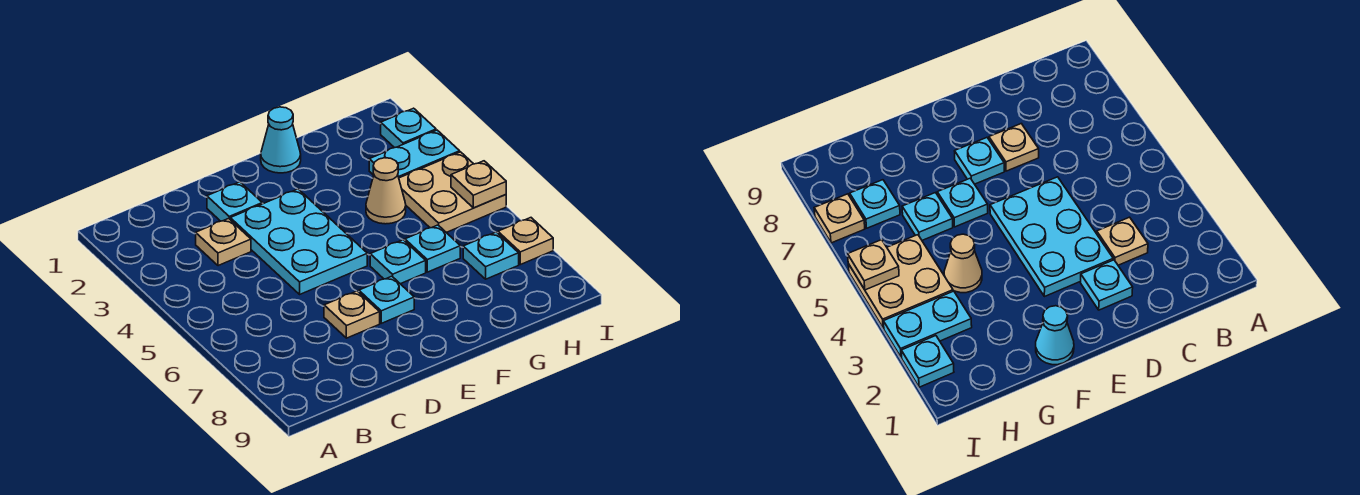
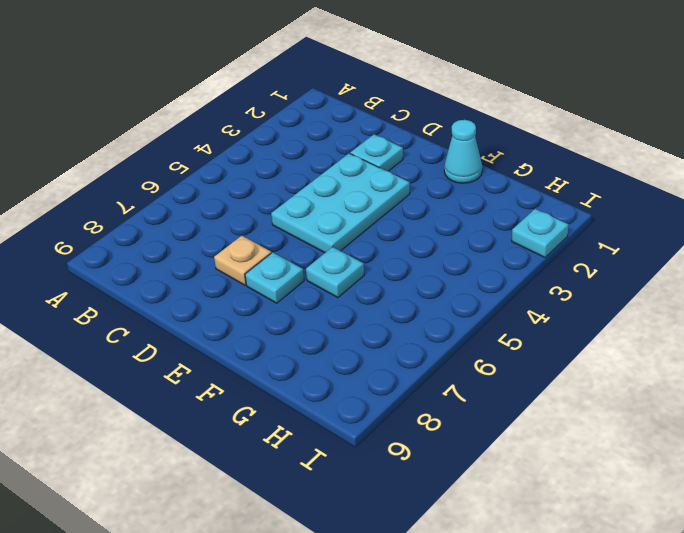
none -> tan 1x1 plate [196,218,251,266]
none -> tan 1x1 cone [366,158,406,224]
none -> cyan 1x1 plate [405,225,460,272]

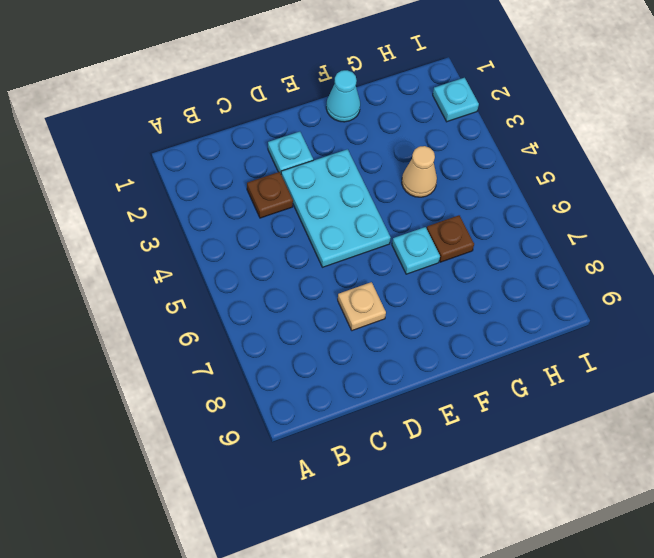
brown 1x1 plate [247,172,293,218] -> tan 1x1 plate [196,218,251,266]
brown 1x1 plate [427,215,474,262] -> cyan 1x1 plate [405,225,460,272]
none -> cyan 1x1 plate [359,276,414,323]
none -> cyan 1x2 plate [369,130,460,178]
none -> tan 2x2 plate [399,152,506,233]

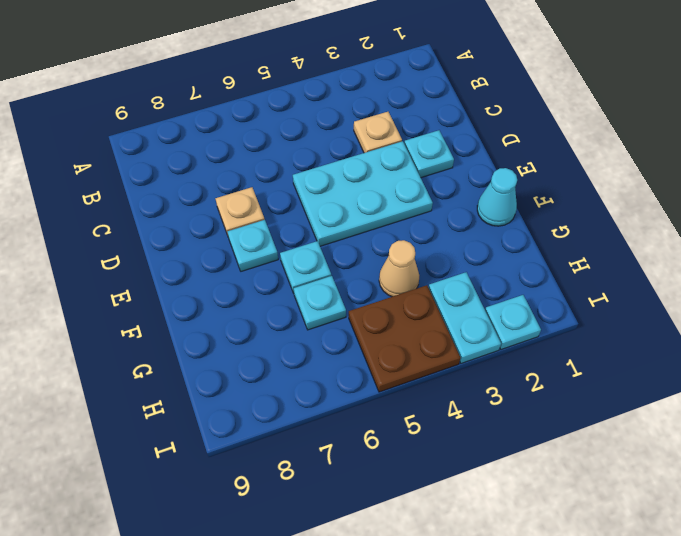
brown 2x2 plate [349,285,461,392] -> tan 2x2 plate [399,152,506,233]
none -> cyan 1x1 plate [463,232,519,279]
none -> tan 1x1 plate [498,218,553,265]
none -> tan 1x1 plate [451,161,506,208]

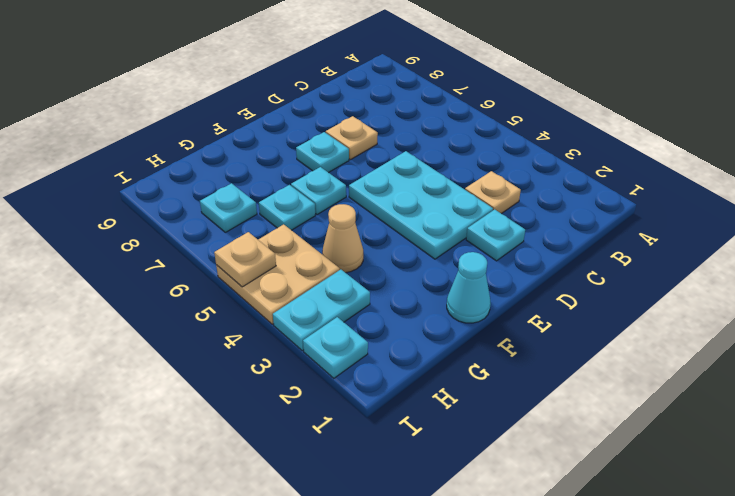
none -> tan 1x1 plate [498,218,553,265]

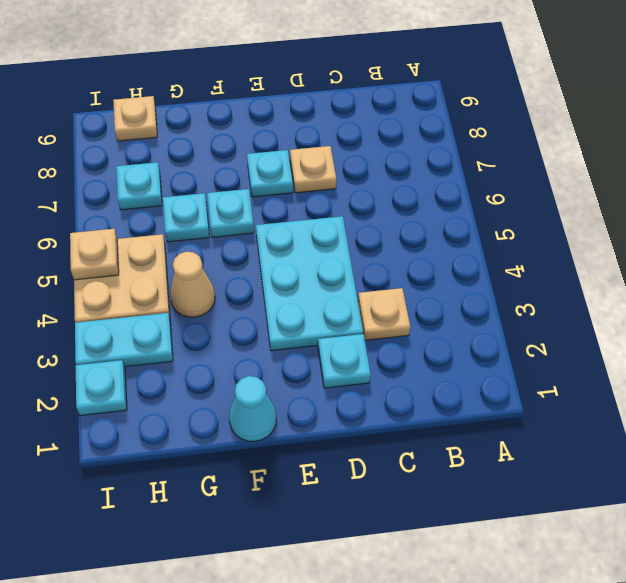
tan 1x1 plate [113,96,157,141] -> tan 1x1 plate moved to [498,218,553,265]

